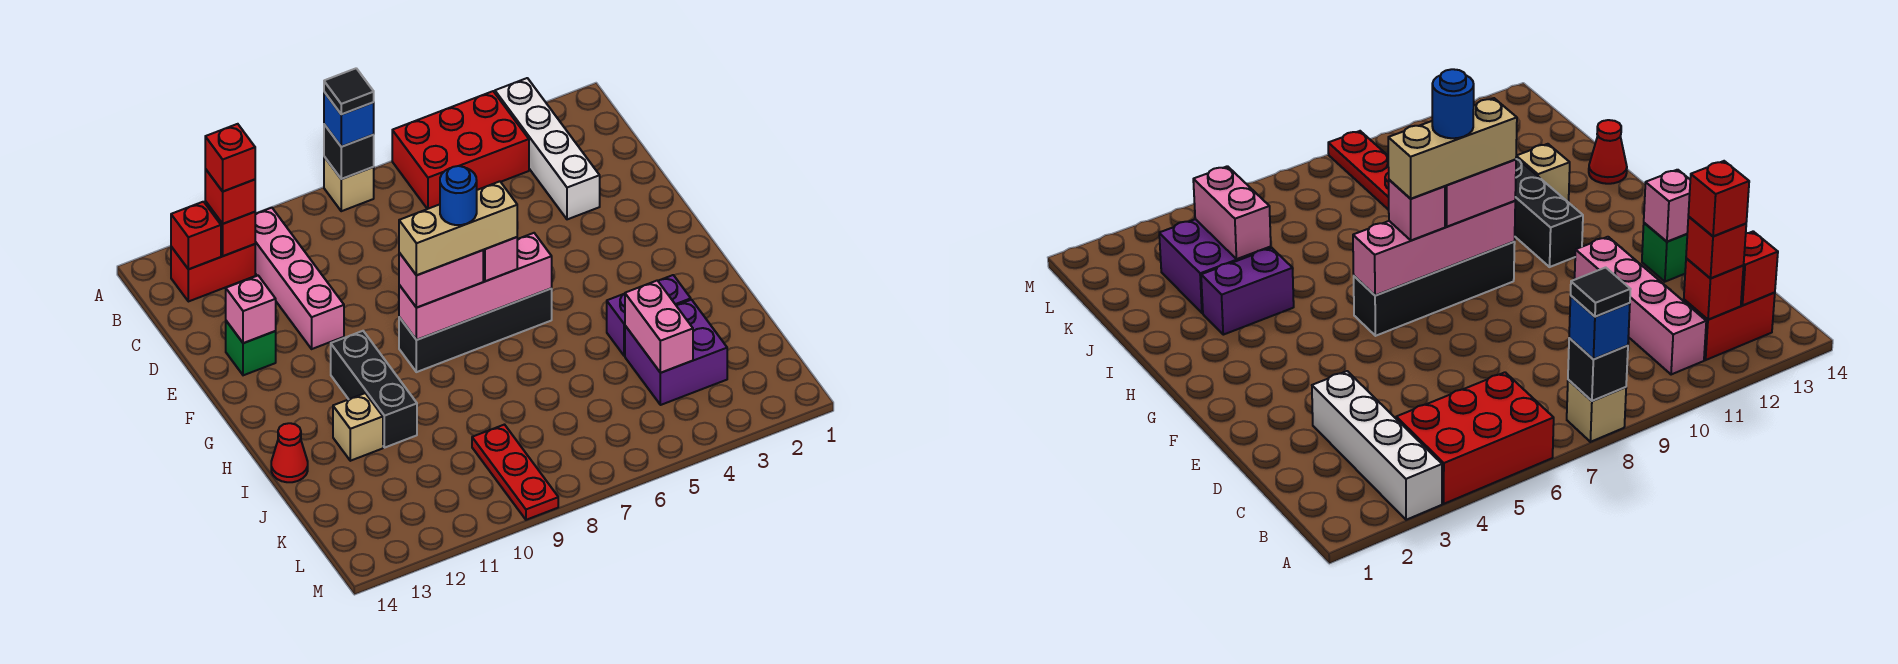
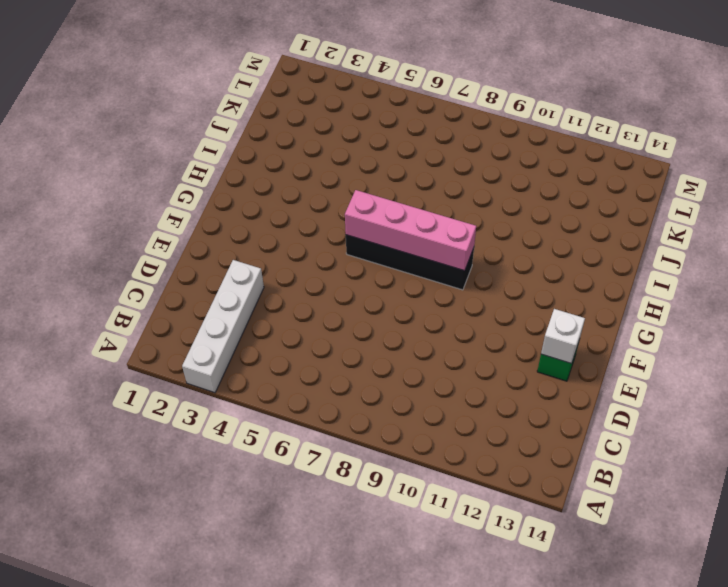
white 1x1 brick [541,309,585,364] -> pink 1x1 brick [226,276,276,343]
none -> red 2x3 brick [392,91,529,209]
none -> tan 1x1 brick [324,157,374,211]
none -> pink 1x4 brick [255,208,344,349]

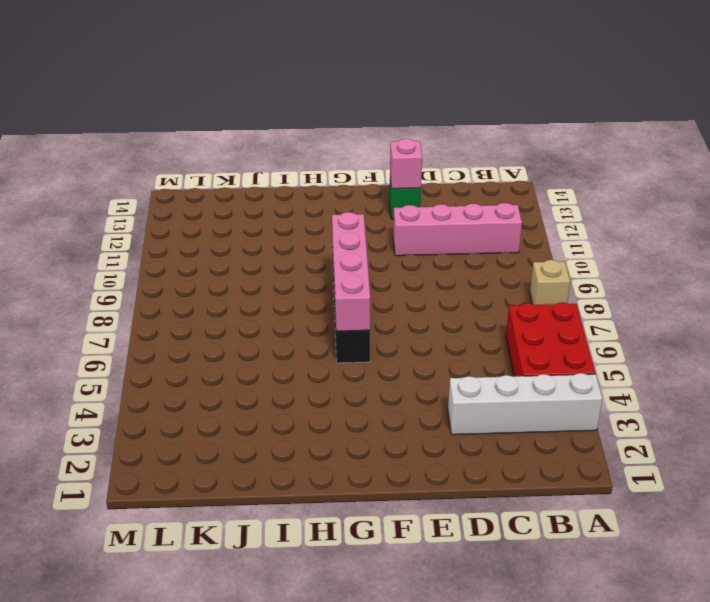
none -> red 1x2 brick [171,244,255,302]
none -> black 1x3 brick [331,331,417,448]
none -> purple 1x2 brick [607,275,691,356]

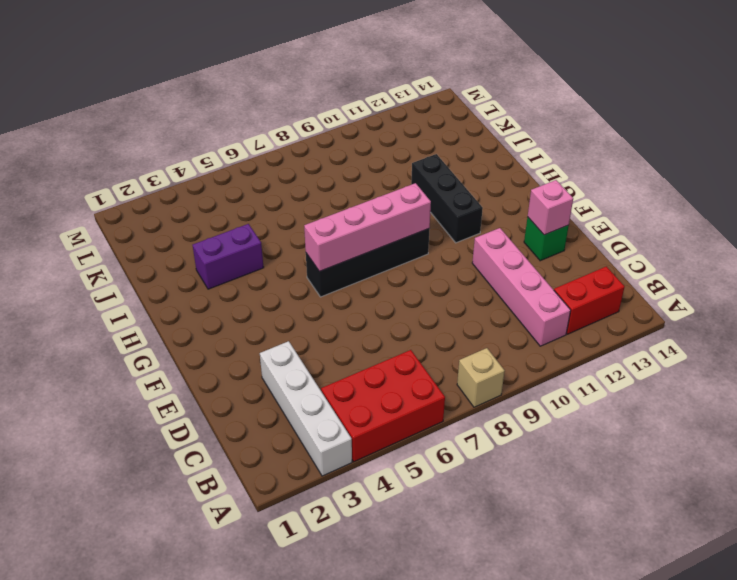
none -> tan 1x1 brick [333,393,383,461]
none -> red 1x1 cone [271,423,308,482]
none -> purple 2x2 brick [625,300,727,405]

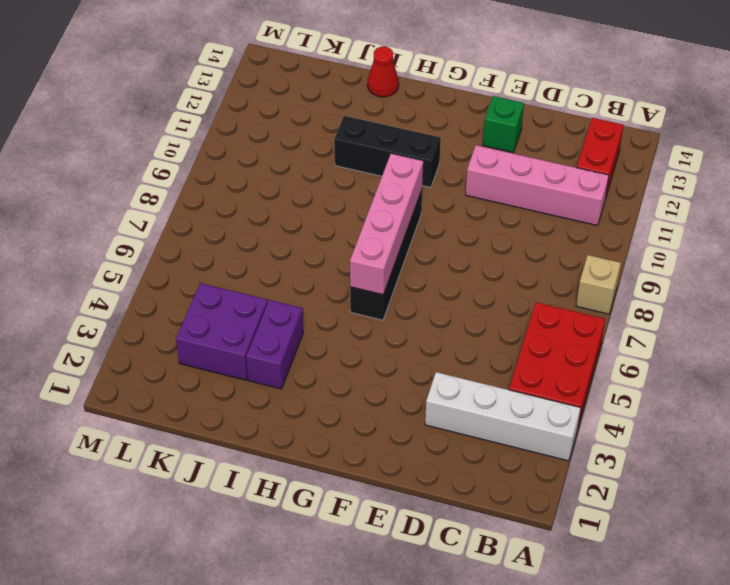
none -> tan 1x1 brick [333,393,383,461]
none -> red 1x3 plate [472,425,558,520]
none -> black 1x1 brick [324,124,374,179]

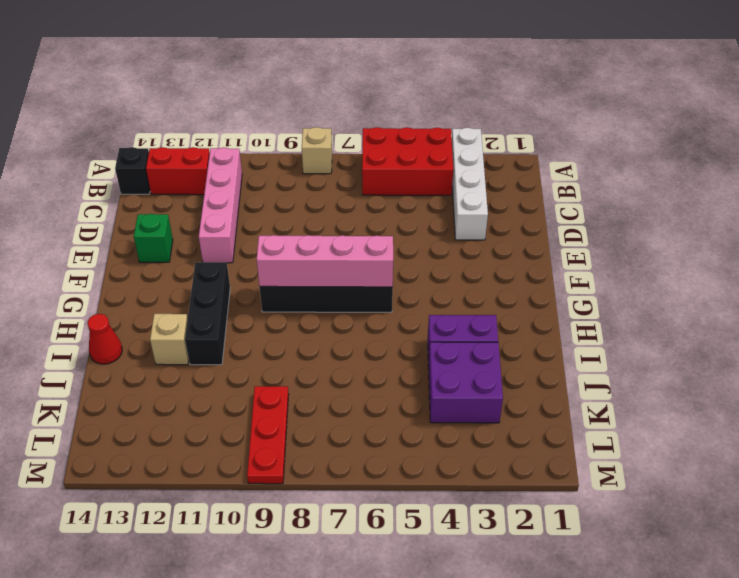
black 1x1 brick [115,147,150,194] -> black 1x1 brick moved to [324,124,374,179]
none -> red 1x1 brick [205,201,255,256]
none -> red 1x1 brick [171,202,221,269]
none -> pink 1x1 brick [226,276,276,343]

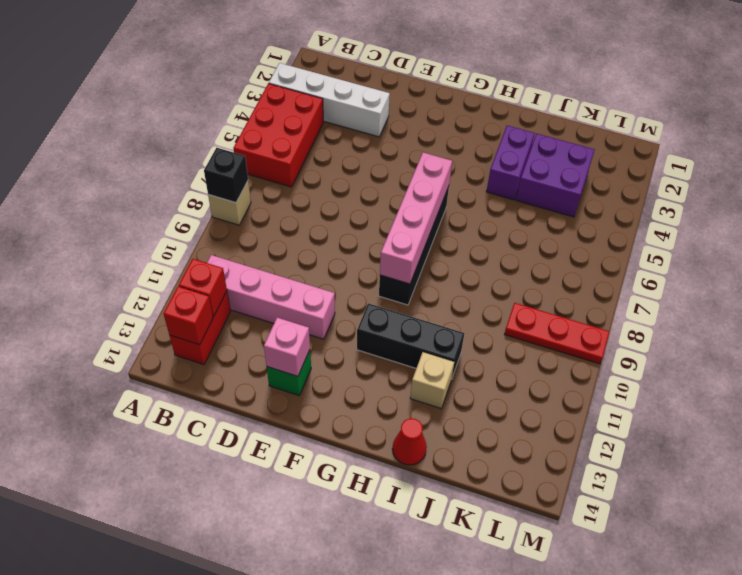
none -> pink 1x2 brick [625,281,693,373]
none -> blue 1x1 brick [324,92,374,147]
none -> red 1x1 brick [205,169,255,224]

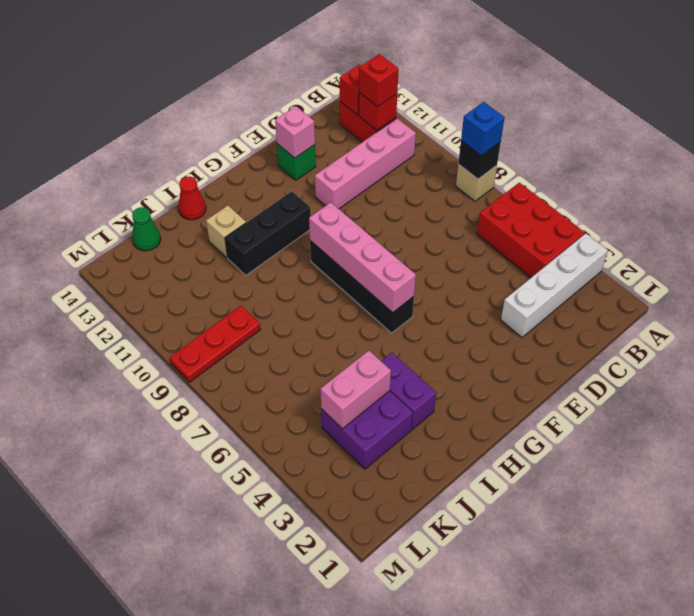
green 1x1 cone [132,207,161,251] -> none
none -> pink 1x1 brick [483,237,517,281]
none -> pink 1x2 brick [399,250,483,308]
none -> black 1x1 tile [324,68,374,114]

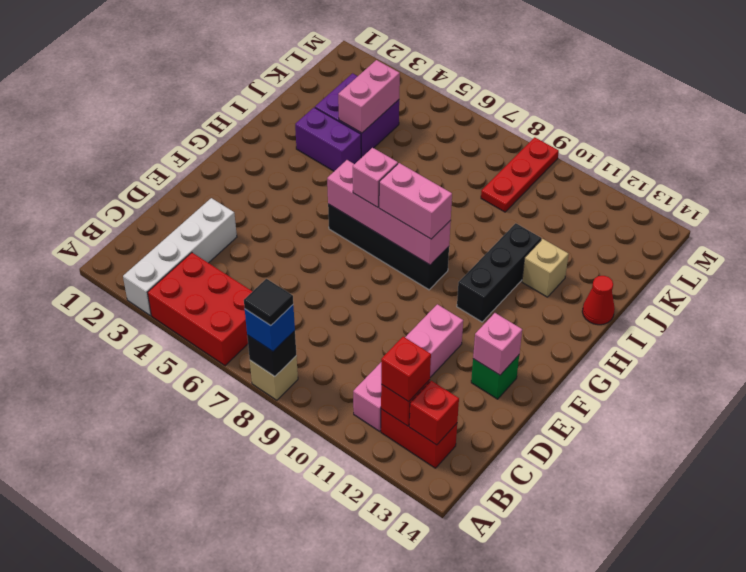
none -> red 1x1 brick [205,124,255,191]
none -> tan 1x3 brick [399,181,517,275]
none -> blue 1x1 round brick [440,166,477,225]

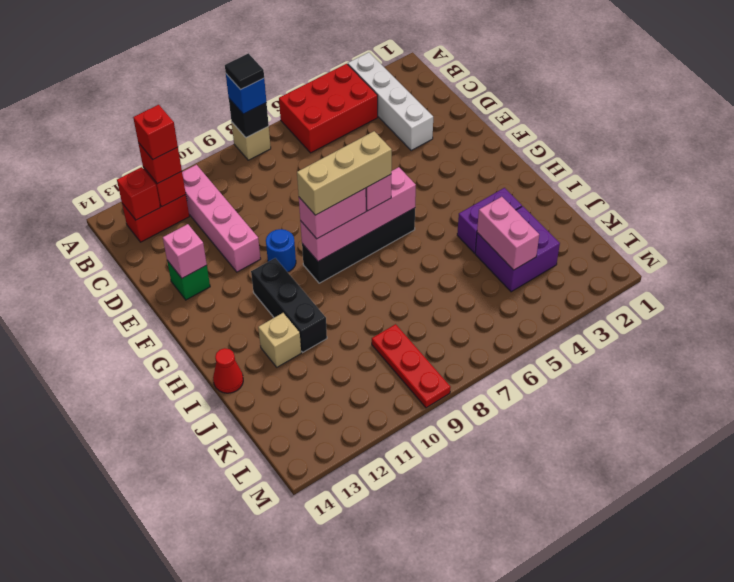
blue 1x1 round brick [266,229,296,272] -> blue 1x1 round brick moved to [440,166,477,225]

